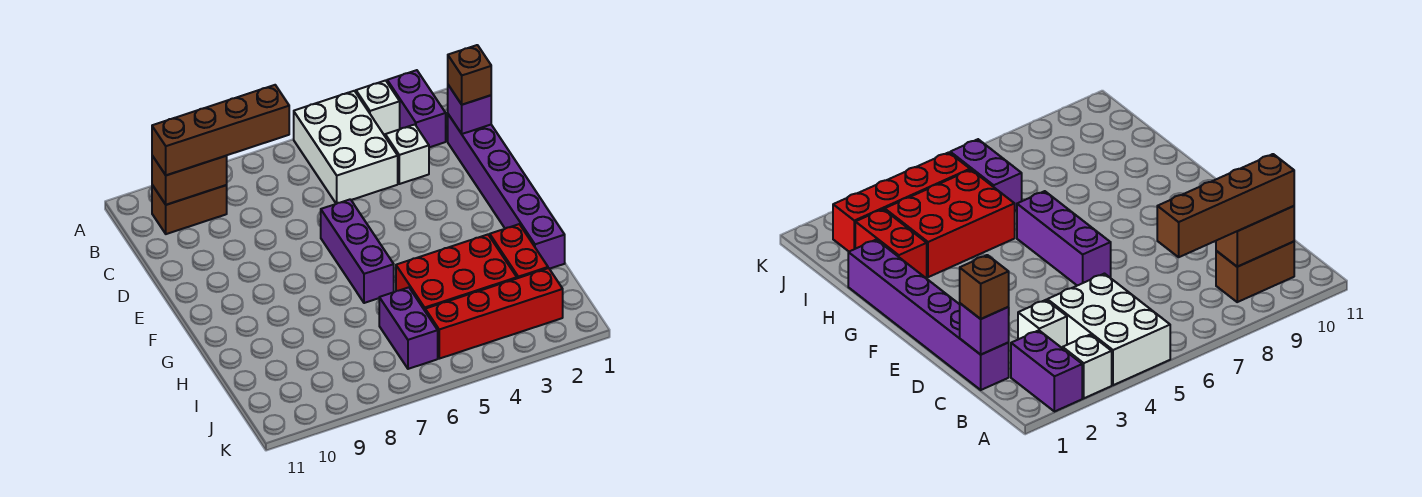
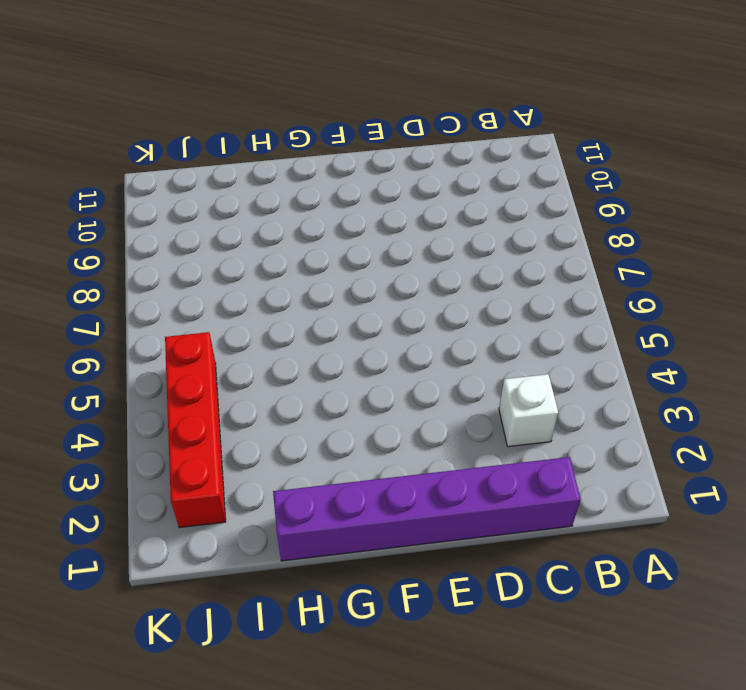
none -> purple 1x2 brick [387,70,446,147]
none -> white 1x1 brick [356,80,400,135]
none -> white 2x3 brick [294,91,398,204]

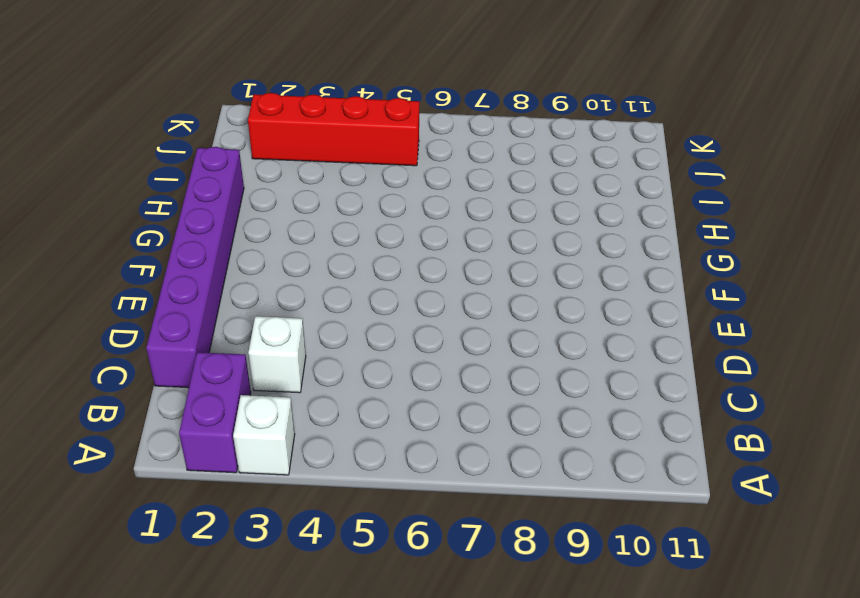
none -> white 2x3 brick [294,91,398,204]
none -> brown 1x2 brick [152,185,227,234]
none -> purple 1x3 brick [321,199,394,303]

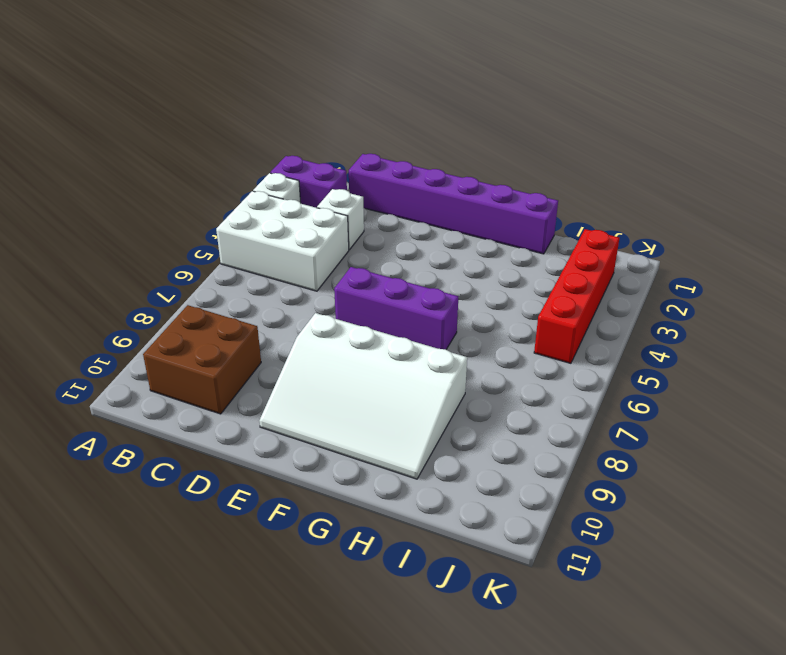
brown 2x2 brick [143,305,261,414] -> brown 1x2 brick [152,185,227,234]
white 3x4 slope [259,313,467,479] -> none
none -> red 1x2 brick [490,224,548,278]
none -> red 2x3 brick [396,235,517,310]
none -> purple 1x2 brick [379,287,438,369]

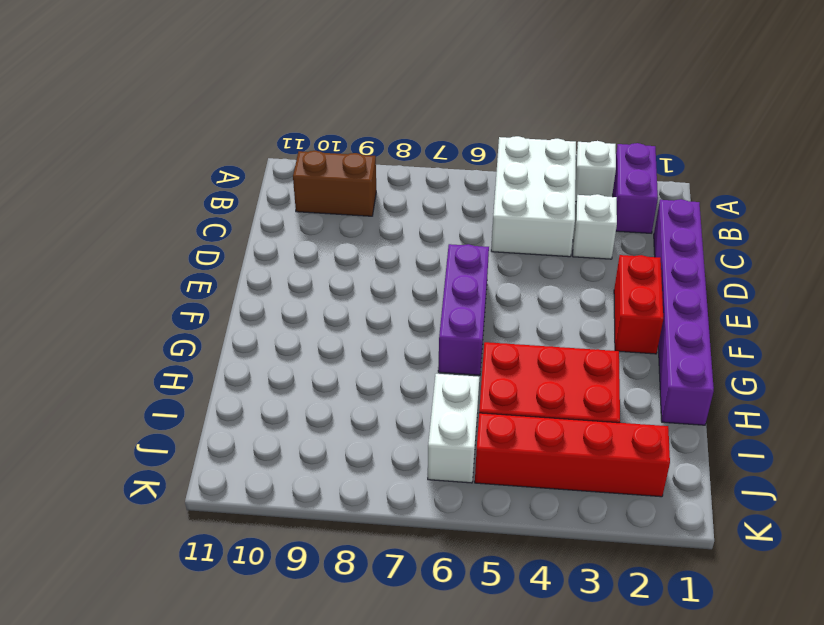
red 1x2 brick [614,255,663,354] -> red 1x2 brick moved to [490,224,548,278]
white 1x2 brick [428,374,479,483] -> purple 1x2 brick [379,287,438,369]
none -> brown 1x2 brick [152,156,227,205]
none -> purple 1x1 brick [448,85,491,134]
none -> brown 1x4 brick [152,85,289,175]

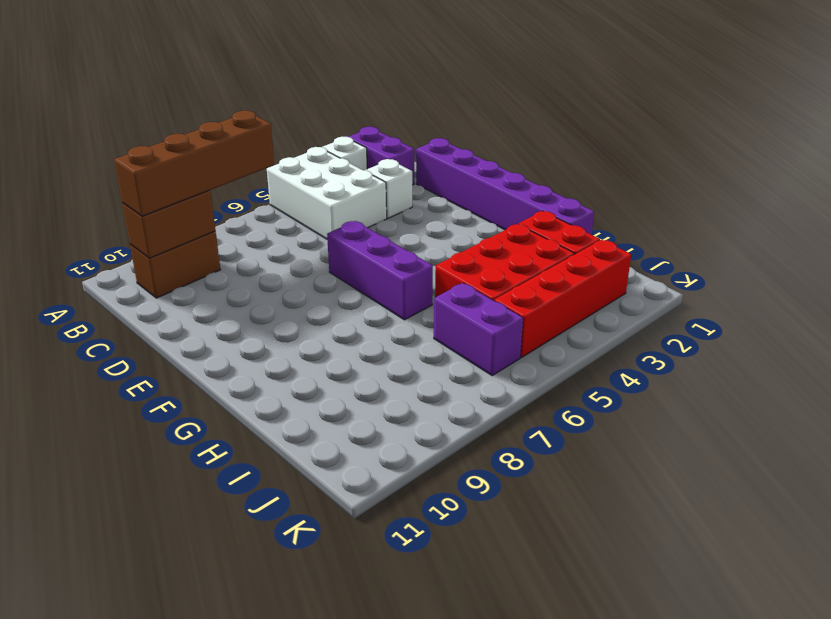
none -> purple 1x1 brick [448,85,491,134]
none -> brown 1x1 brick [448,45,491,105]

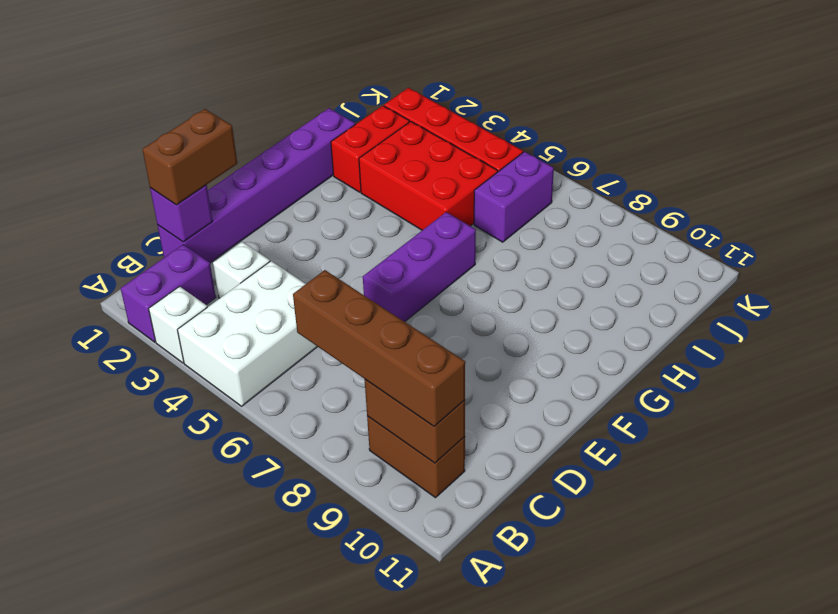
brown 1x2 brick [142,109,237,205] -> brown 1x1 brick [448,45,491,105]

